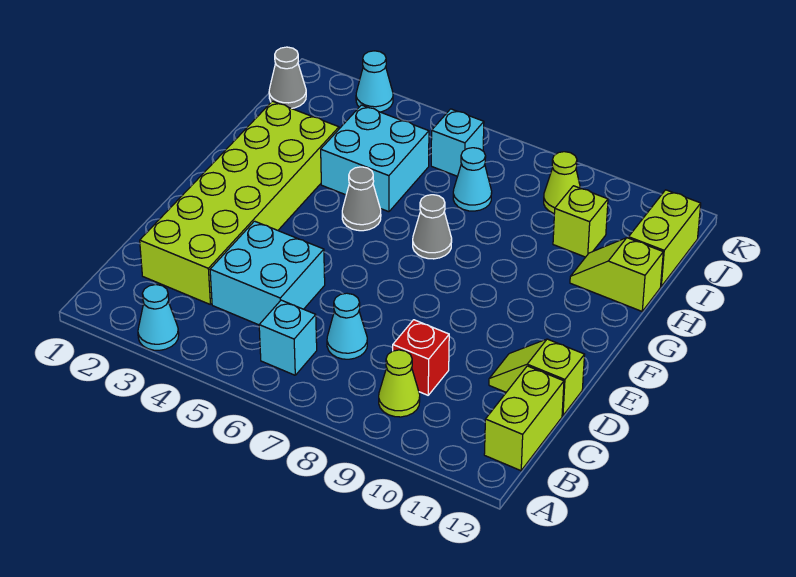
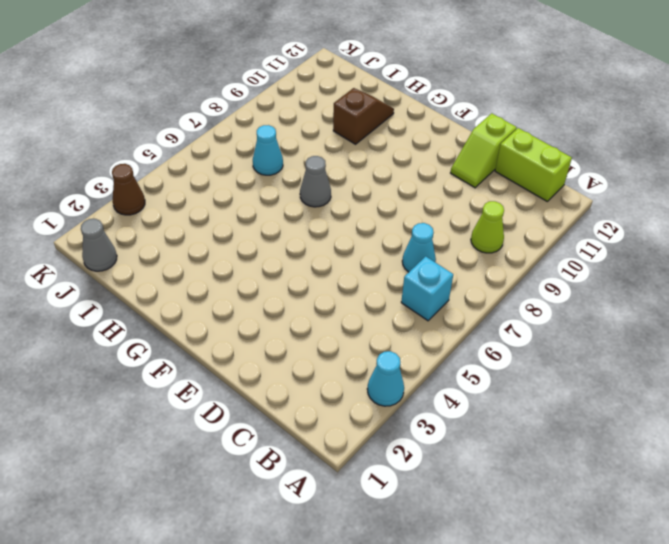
brown 1x2 slope [333,88,394,144] -> lime 1x2 slope [570,238,663,311]
brown 1x1 cone [112,164,145,215] -> cyan 1x1 cone [356,51,393,112]
none -> lime 2x6 brick [140,101,339,305]
none -> cyan 2x2 brick [210,221,325,325]
none -> red 1x1 brick [393,320,449,395]

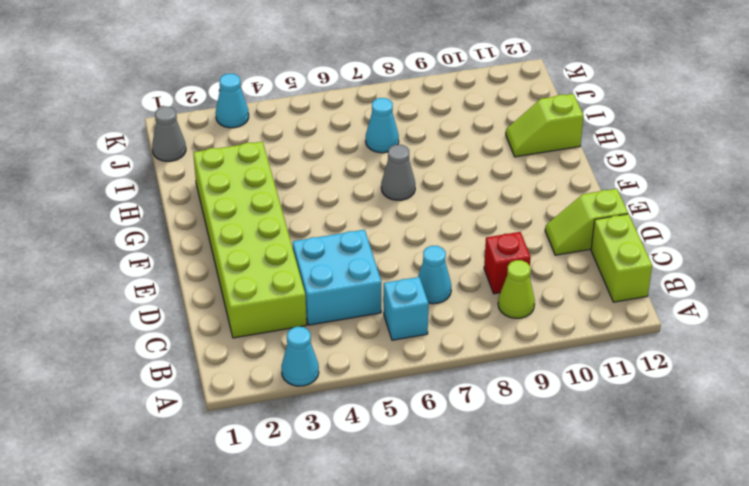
none -> grey 1x1 cone [342,167,381,231]
none -> cyan 2x2 brick [321,105,429,212]
none -> lime 1x1 brick [553,186,608,257]

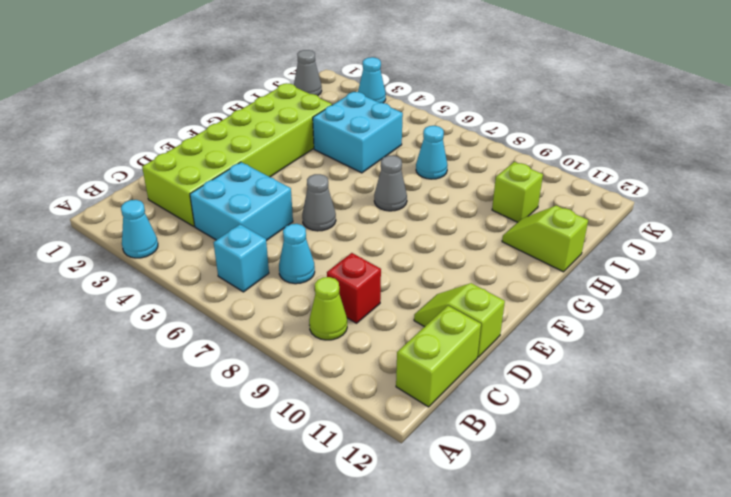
grey 1x1 cone [302,174,336,231] -> grey 1x1 cone moved to [342,167,381,231]
none -> lime 1x2 brick [629,190,701,286]
none -> cyan 1x1 brick [431,109,484,176]
none -> lime 1x1 cone [544,152,580,213]

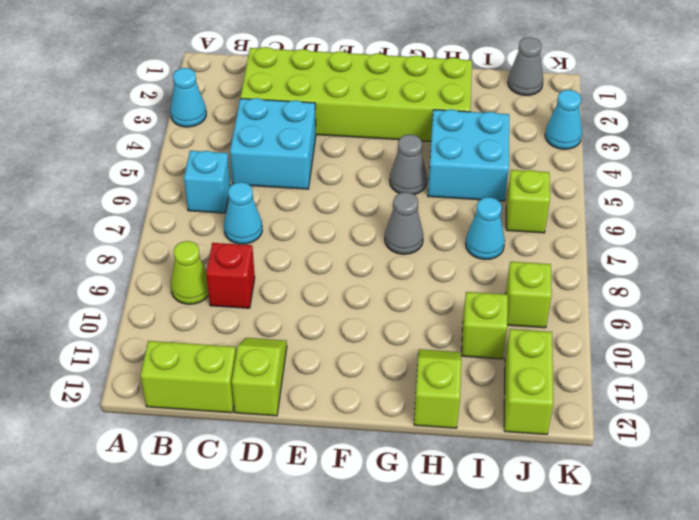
lime 1x1 brick [506,170,550,233] -> cyan 1x1 brick [431,109,484,176]
lime 1x1 brick [506,262,552,328] -> lime 1x1 cone [544,152,580,213]
lime 1x2 brick [504,329,553,434] -> lime 1x2 brick turned to [629,190,701,286]

